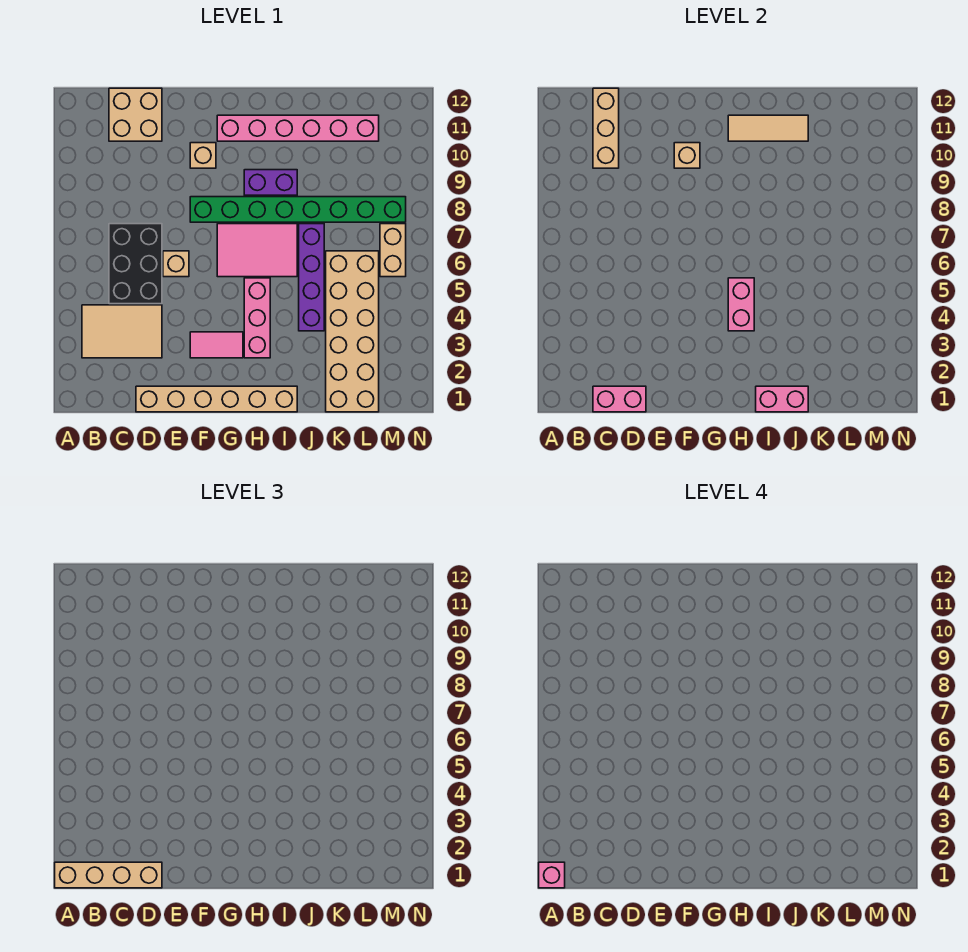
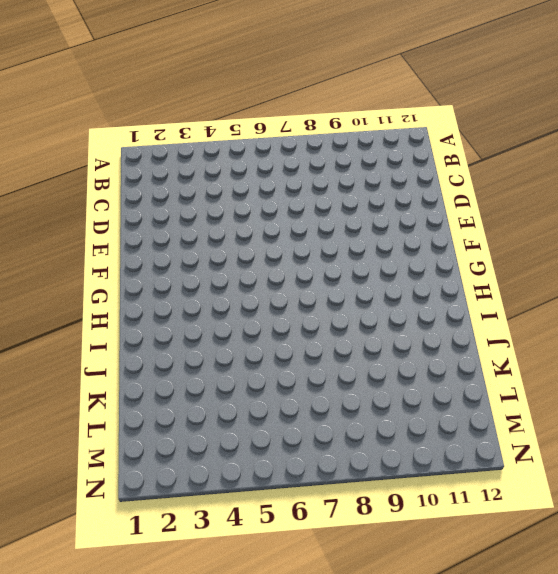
none -> tan 2x3 tile [82,305,162,358]
none -> black 2x3 brick [109,224,162,304]
none -> tan 2x2 brick [109,88,162,141]

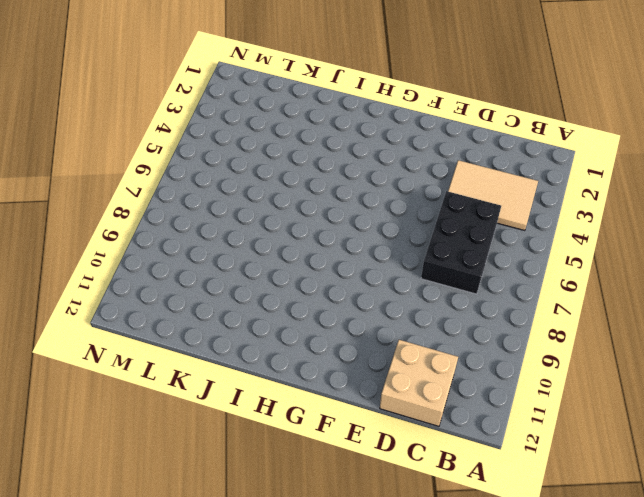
none -> tan 1x6 brick [136,386,297,412]
none -> tan 1x1 brick [163,251,189,277]
none -> pink 1x2 tile [190,332,243,358]

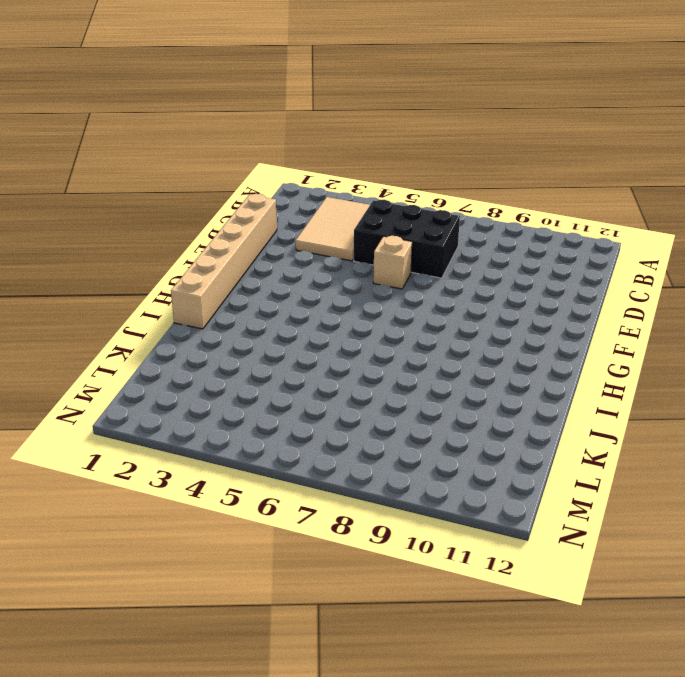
none -> tan 2x2 brick [109,88,162,141]
none -> pink 1x2 tile [190,332,243,358]
none -> green 1x8 brick [190,197,406,222]

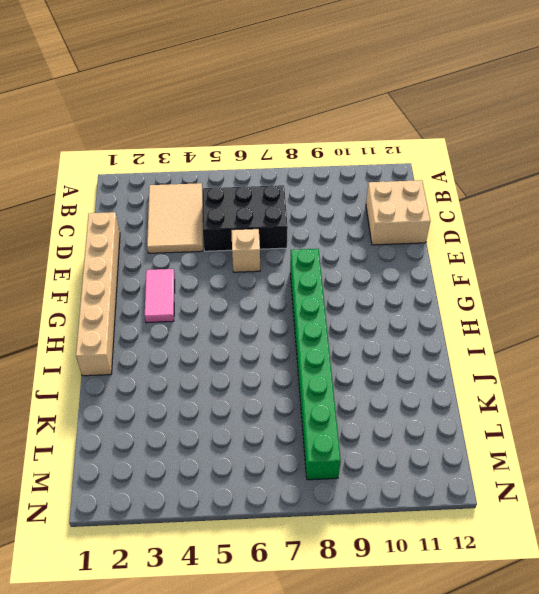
none -> tan 1x1 brick [190,143,216,168]
none -> pink 2x3 tile [217,224,297,277]
none -> pink 1x6 brick [217,115,379,141]

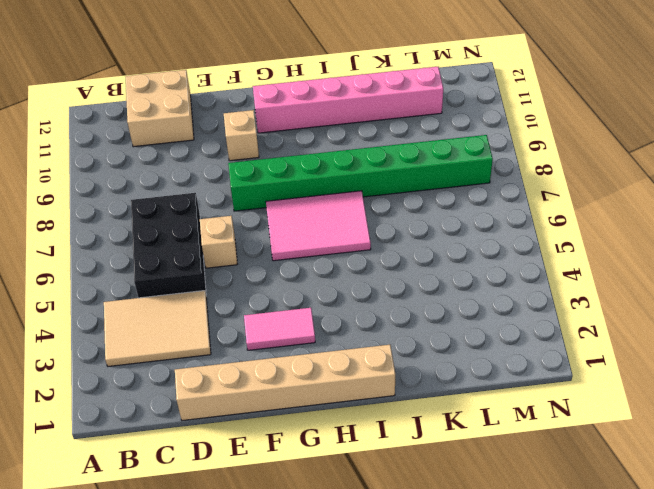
none -> pink 1x3 brick [244,278,270,358]
none -> purple 1x2 brick [244,170,297,195]
none -> purple 1x4 brick [299,224,324,331]

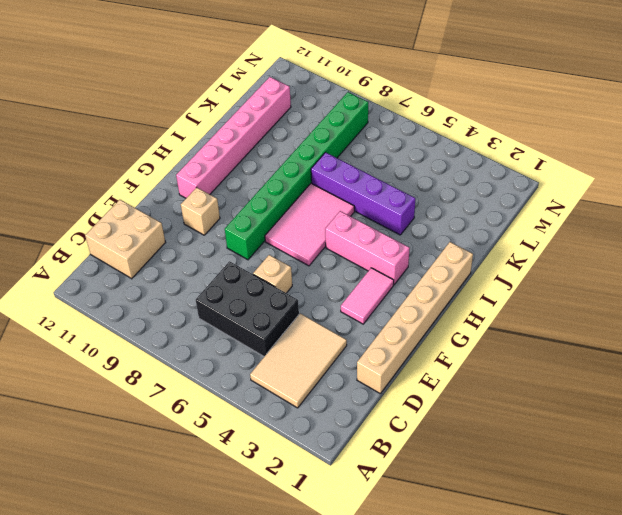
none -> purple 1x2 brick [244,170,297,195]
none -> tan 2x6 brick [326,251,379,412]
none -> tan 1x2 brick [380,224,406,277]

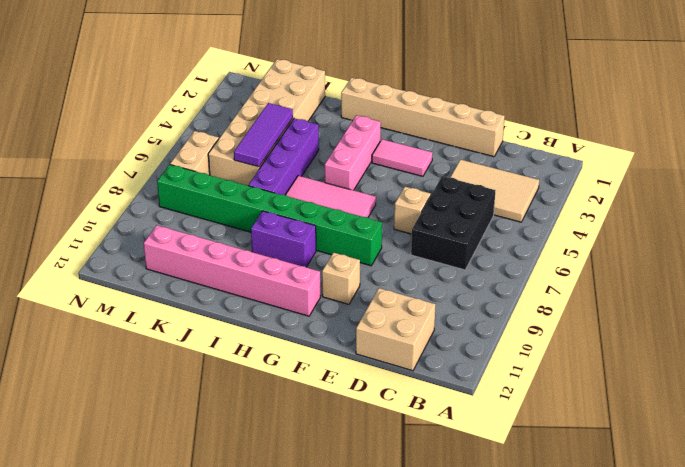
purple 1x3 tile [234,103,293,167] -> none
none -> pink 1x2 brick [593,386,646,412]
none -> tan 1x3 brick [593,88,619,168]
none -> tan 1x1 brick [674,143,700,168]

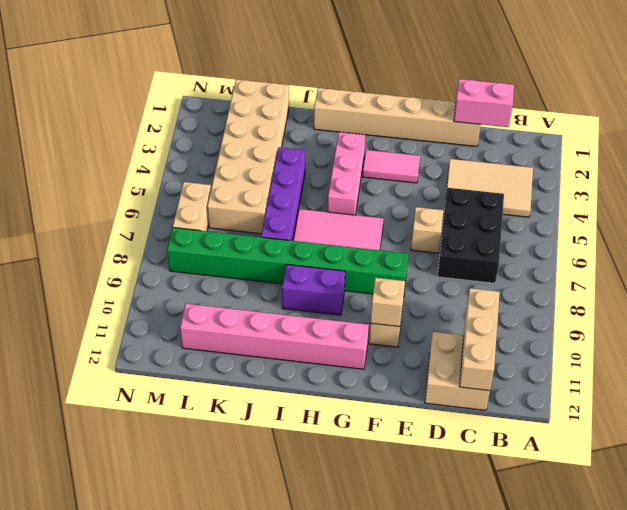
none -> pink 1x2 brick [728,278,754,331]
none -> tan 1x3 tile [728,115,808,141]
none -> pink 1x2 brick [756,386,808,412]

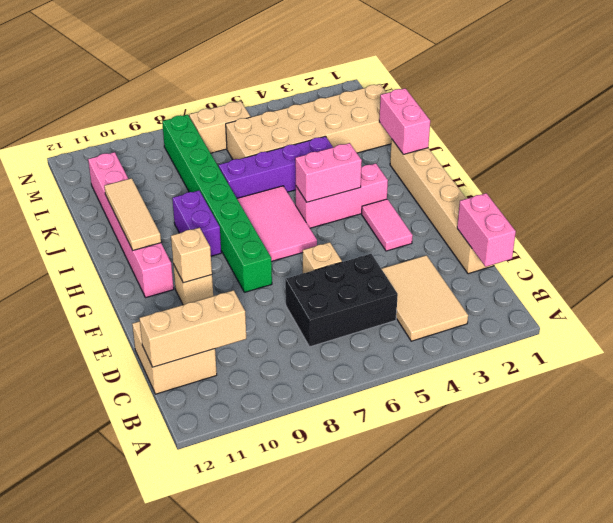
none -> tan 1x4 brick [55,862,162,888]
none -> pink 1x1 brick [539,862,565,888]

